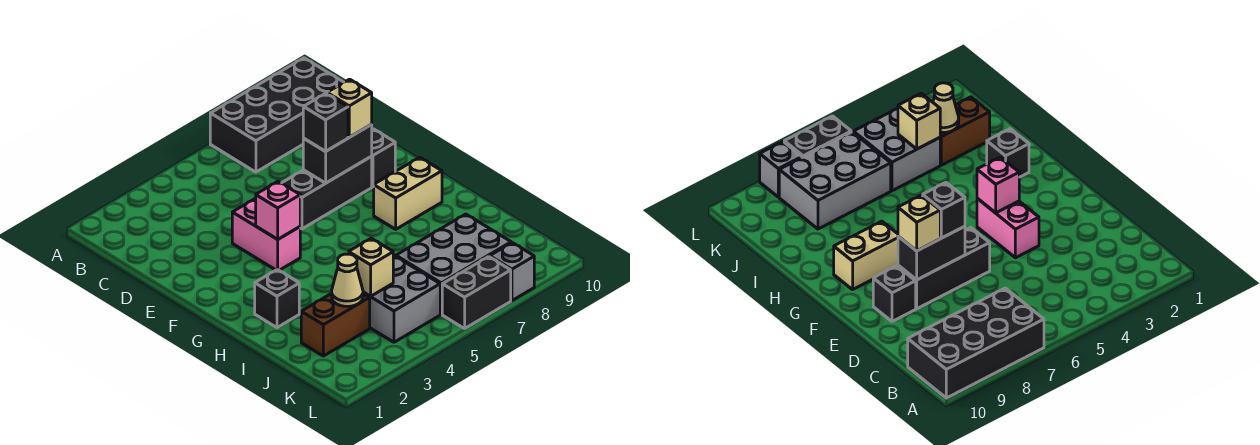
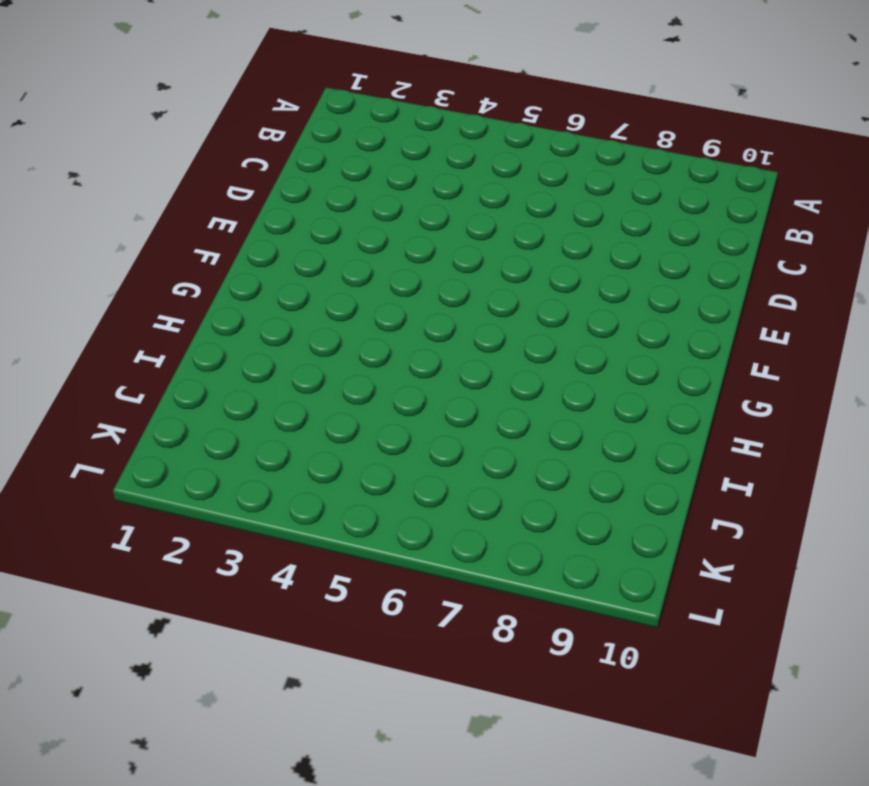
none -> black 2x4 brick [210,58,343,172]
none -> pink 1x2 brick [232,199,300,270]
none -> black 1x3 brick [282,156,372,229]

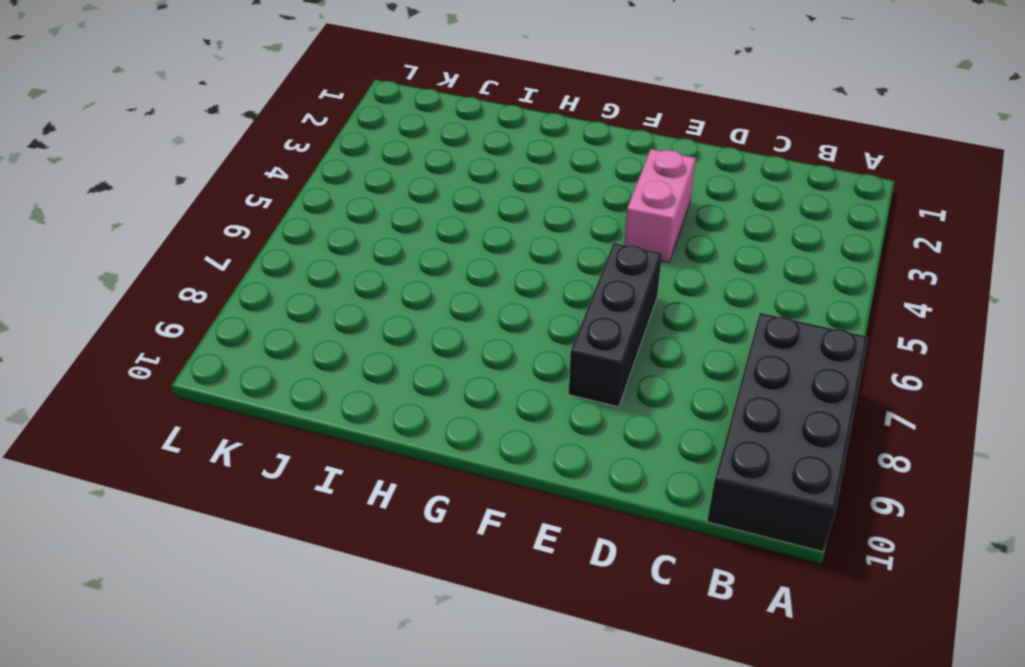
pink 1x2 brick [624,149,696,262] -> pink 1x2 brick turned to [232,199,300,270]
none -> black 1x1 brick [372,129,395,187]
none -> tan 1x2 brick [374,157,442,229]
none -> black 1x1 brick [255,270,299,328]

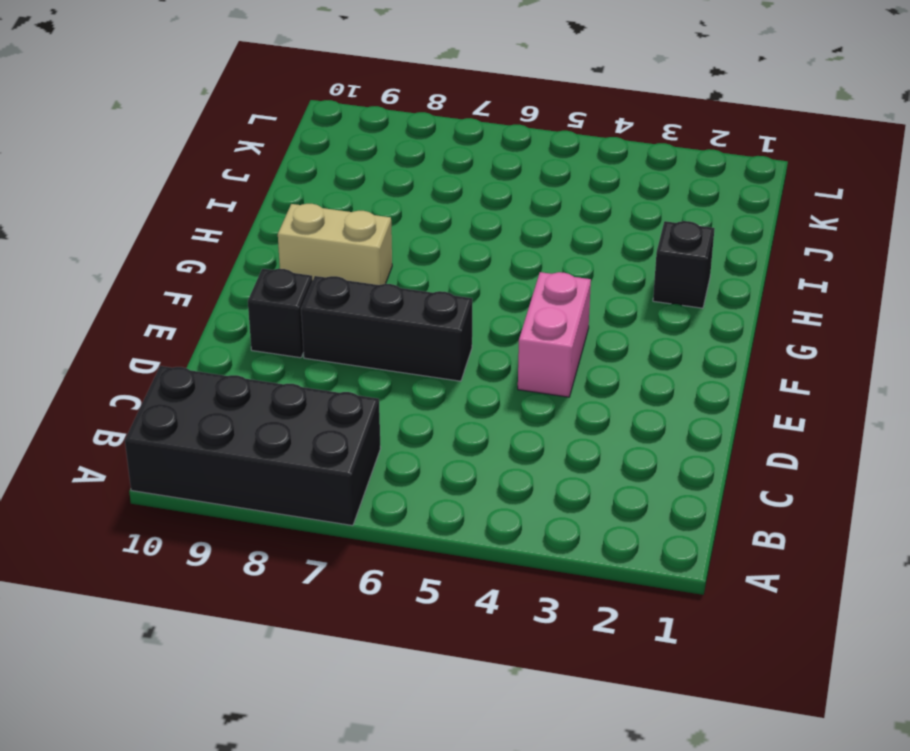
none -> brown 1x2 brick [301,293,370,356]
none -> grey 2x2 brick [363,256,440,342]
none -> grey 2x3 brick [396,214,511,314]

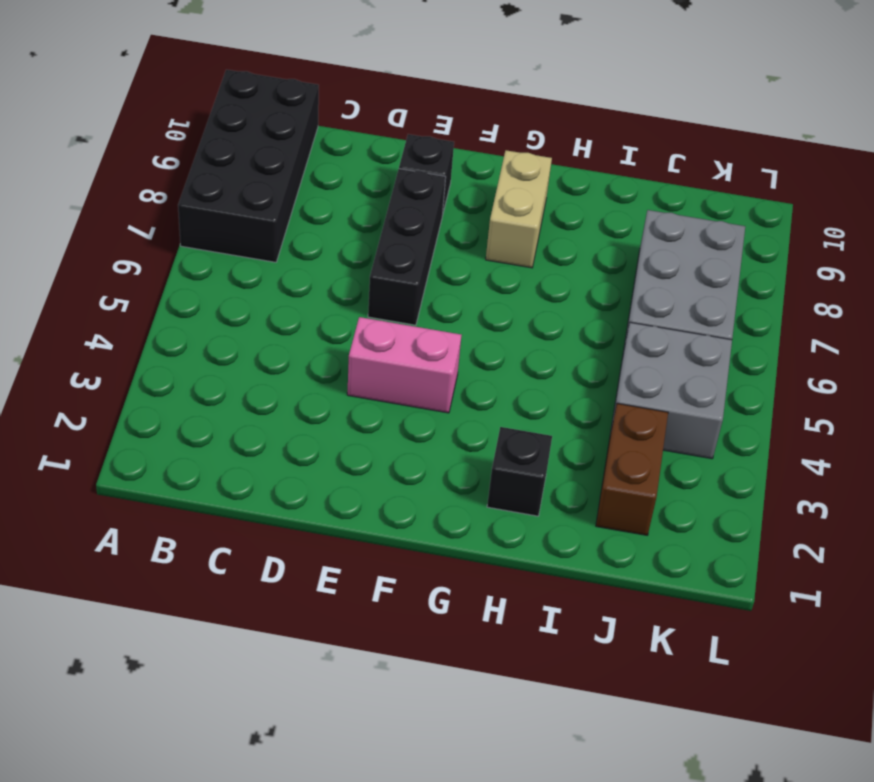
none -> black 1x2 brick [442,257,511,329]
none -> grey 1x1 brick [490,243,534,301]
none -> black 1x2 brick [303,125,372,183]

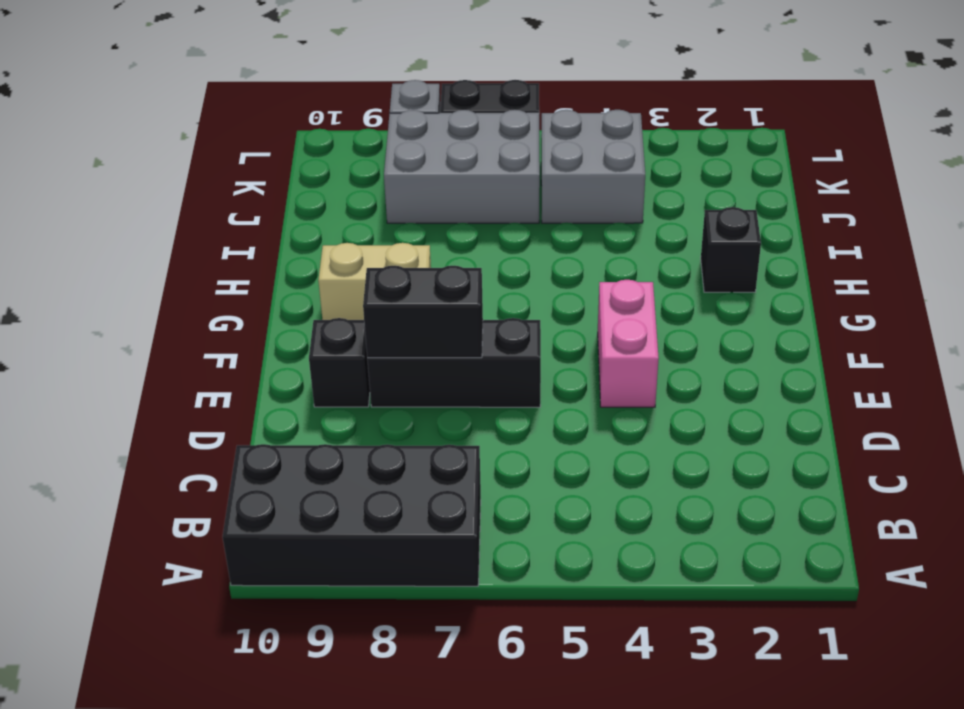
none -> brown 1x2 brick [301,293,370,356]
none -> pink 1x1 brick [256,181,300,239]
none -> tan 1x1 cone [332,254,363,306]

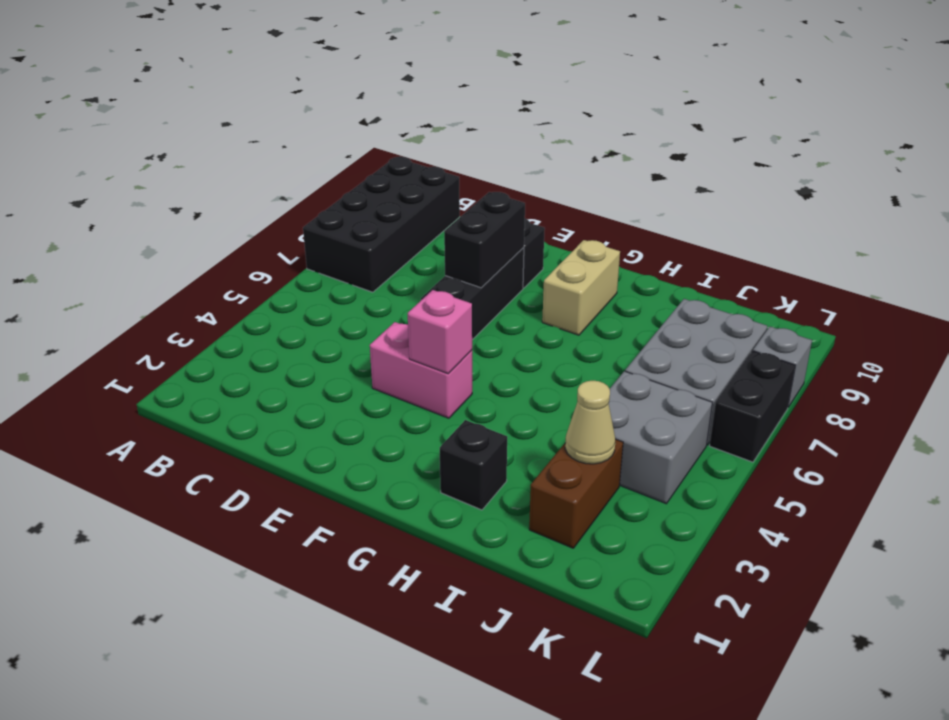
none -> tan 1x1 brick [349,238,393,296]
none -> black 1x1 brick [303,93,348,151]
none -> tan 1x1 brick [327,79,372,137]

